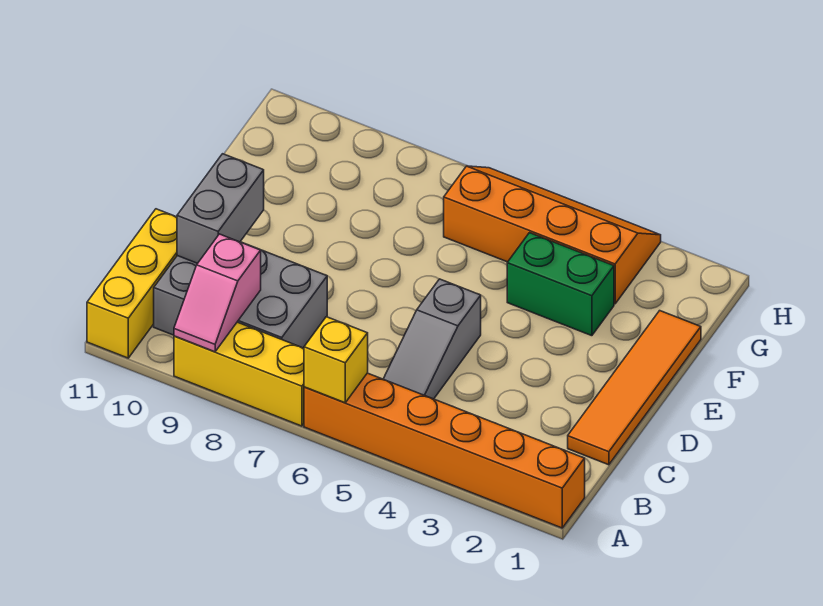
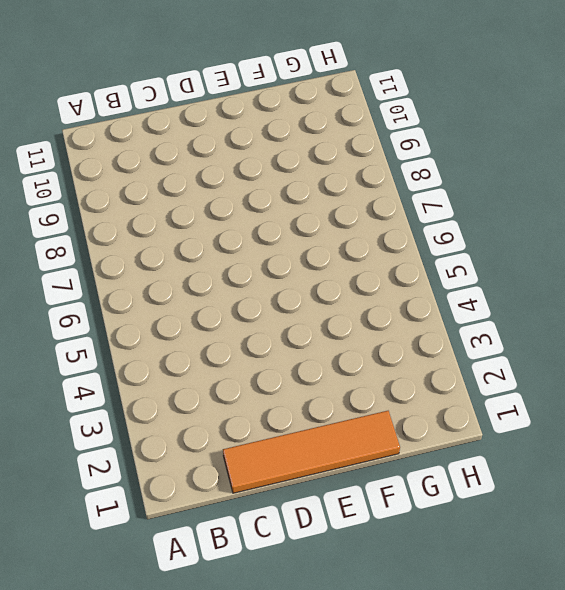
none -> orange 1x6 brick [304,373,585,528]
none -> yellow 1x3 brick [174,322,304,426]

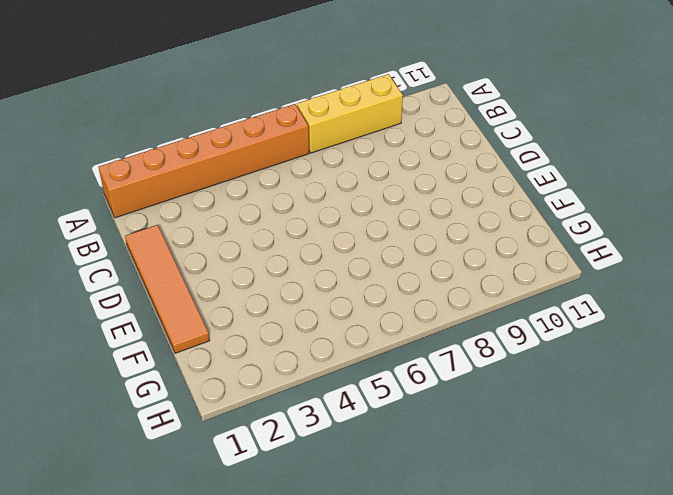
none -> yellow 1x3 brick [87,209,177,358]
none -> grey 1x3 slope [384,279,481,399]

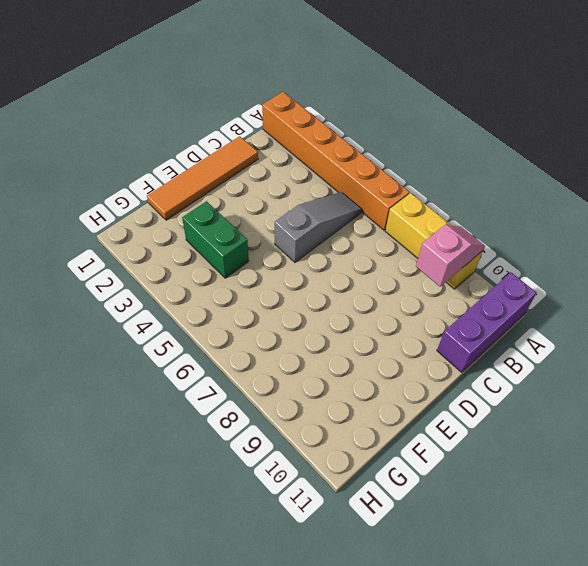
purple 1x3 brick [437,272,537,372] -> yellow 1x3 brick [87,209,177,358]
none -> grey 2x3 brick [154,242,327,348]
none -> orange 2x4 slope [444,166,661,304]

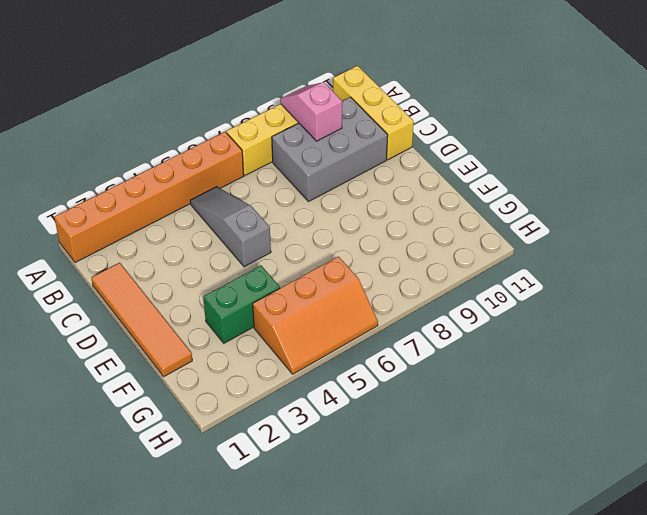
orange 2x3 slope [253,257,378,374] -> orange 2x4 slope [444,166,661,304]
none -> yellow 1x1 brick [304,317,368,403]
none -> grey 1x2 brick [177,154,264,263]

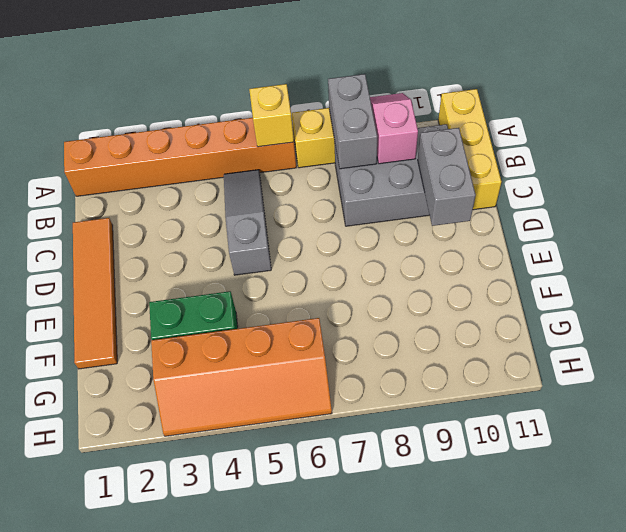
grey 1x2 brick [328,74,377,169] -> none

